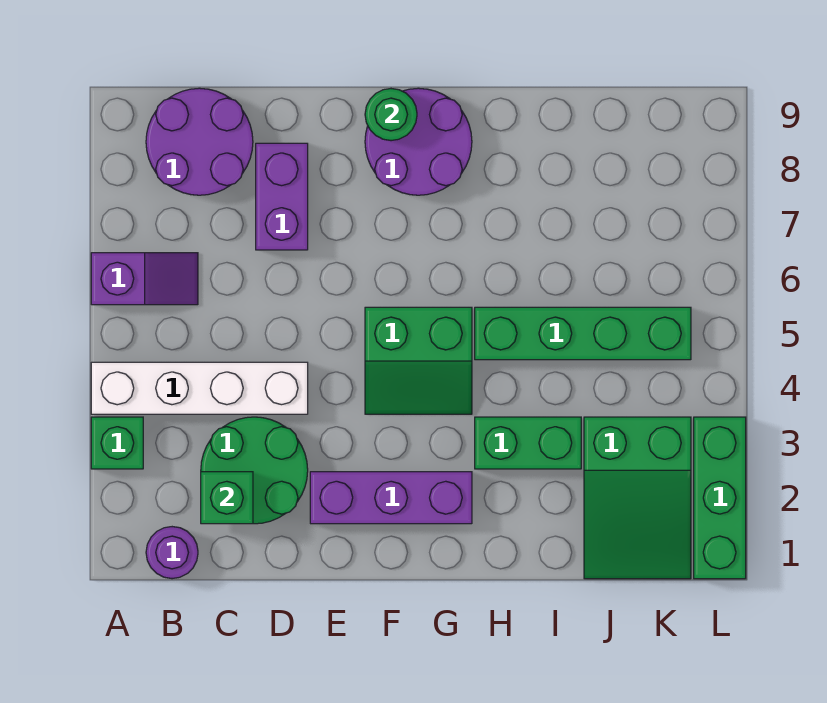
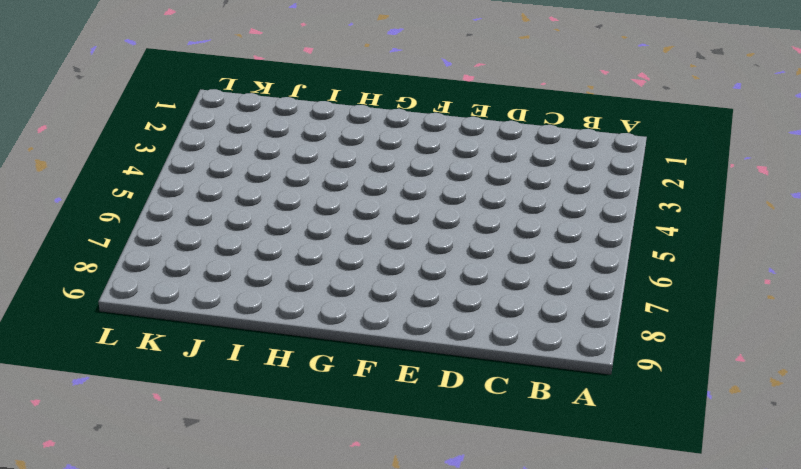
none -> green 1x1 brick [91,417,143,469]
none -> white 1x4 brick [91,362,308,414]
none -> purple 1x2 slope [91,253,198,305]

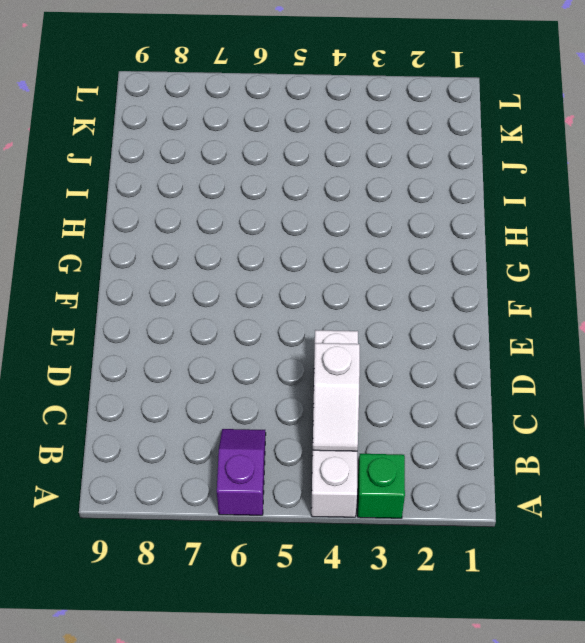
white 1x2 slope [313,343,360,451] -> none
none -> purple 1x1 round brick [146,527,198,579]
none -> purple 2x2 round brick [146,88,253,195]
none -> green 2x2 round brick [201,417,308,524]

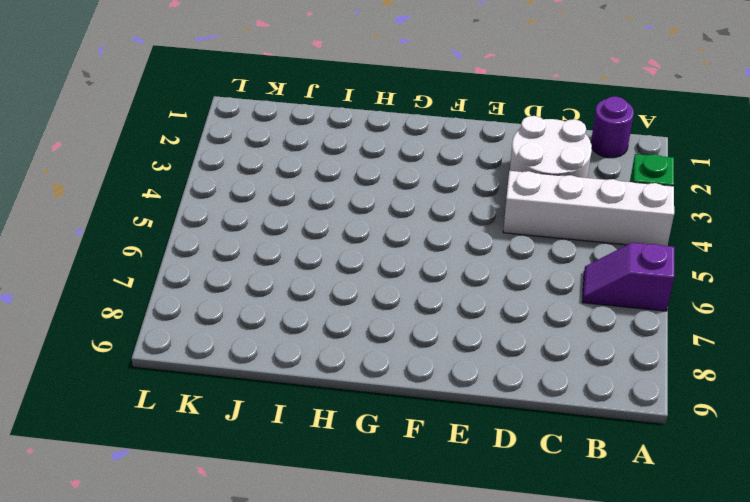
white 2x2 round brick [510,116,592,178] -> green 2x2 round brick [201,417,308,524]
none -> purple 2x2 round brick [146,88,253,195]
none -> purple 1x2 brick [256,143,308,250]
none -> purple 1x3 brick [310,472,472,524]

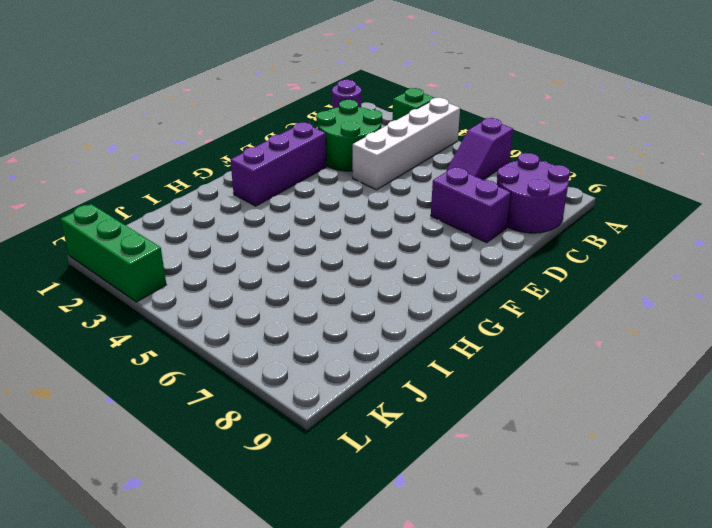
none -> green 2x2 slope [365,307,472,414]
none -> purple 2x2 round brick [365,88,472,195]
none -> green 1x2 brick [475,417,581,469]

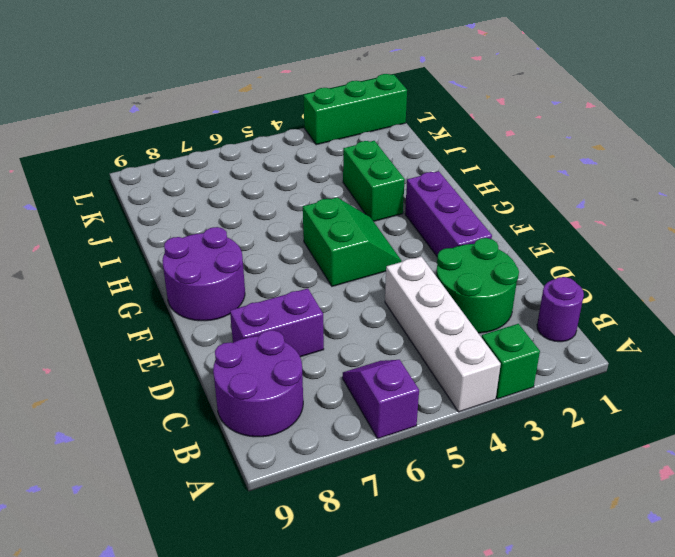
none -> green 1x4 brick [475,307,691,360]
none -> green 2x3 slope [584,417,691,579]
none -> green 1x1 brick [201,472,253,524]

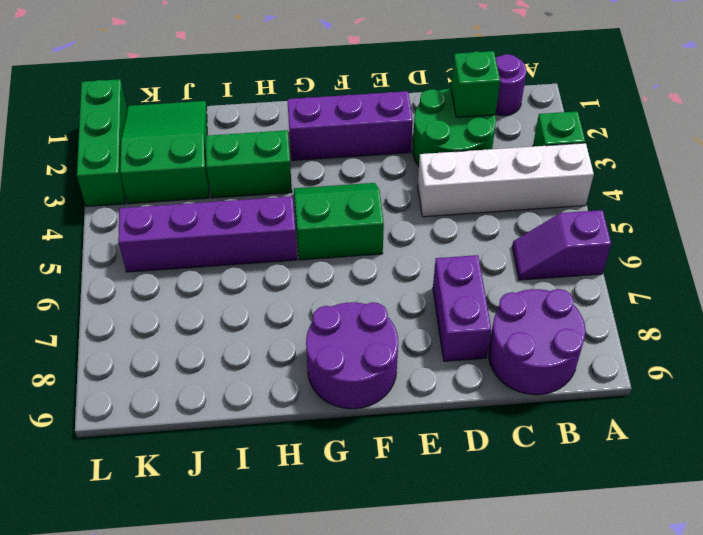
purple 1x4 brick [118,196,297,272] -> green 1x4 brick [475,307,691,360]
none -> green 1x1 round brick [365,89,417,141]

